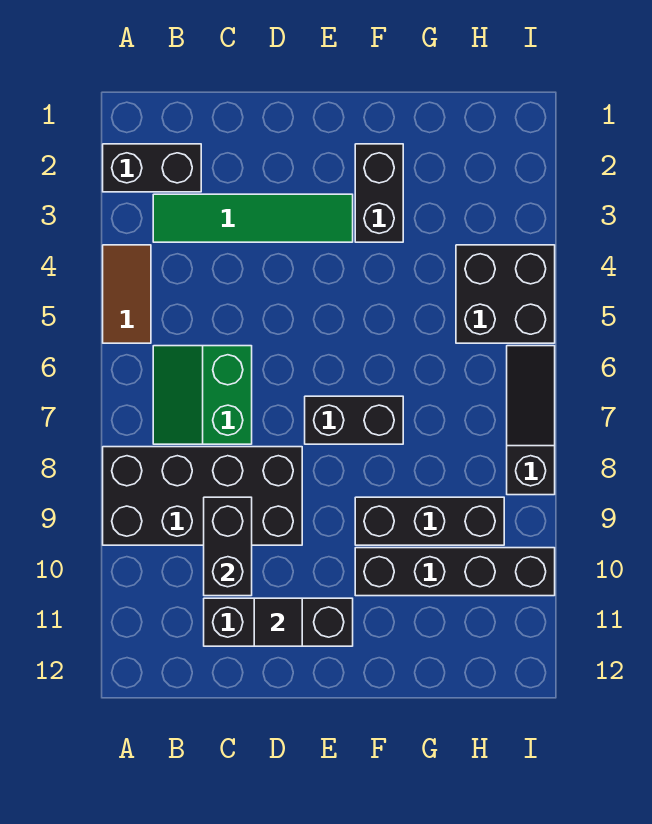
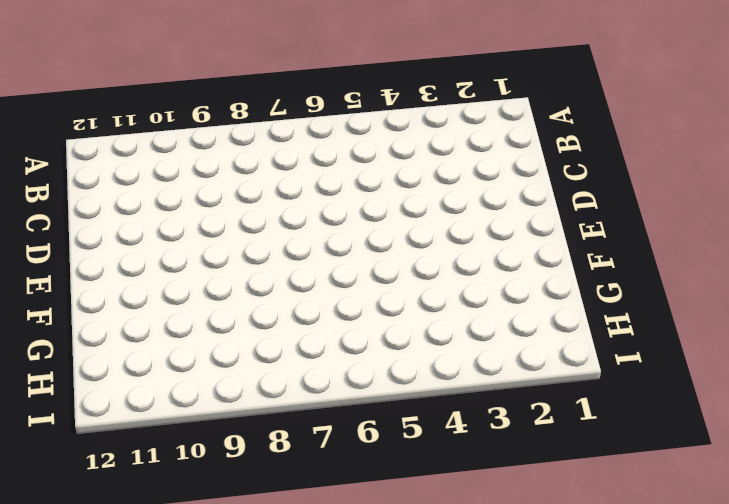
none -> black 1x2 brick [103,144,201,192]
none -> brown 1x2 tile [103,245,151,343]
none -> black 2x4 brick [103,447,302,545]

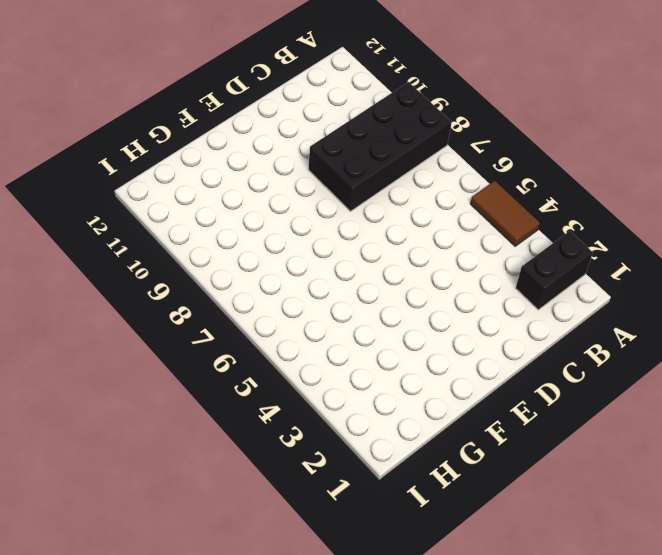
none -> green 1x4 tile [153,194,353,242]
none -> green 2x2 slope [153,346,252,444]
none -> black 1x3 brick [204,598,353,646]

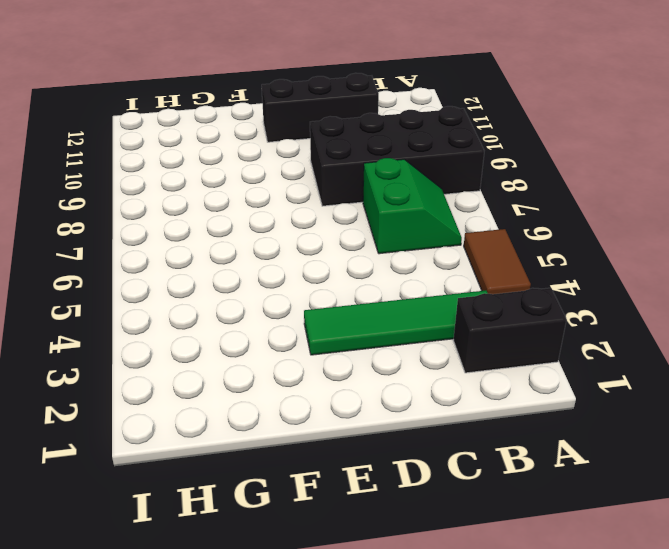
none -> black 1x2 brick [305,396,403,444]
none -> black 1x2 brick [355,144,403,242]
none -> black 1x3 brick [355,497,504,545]

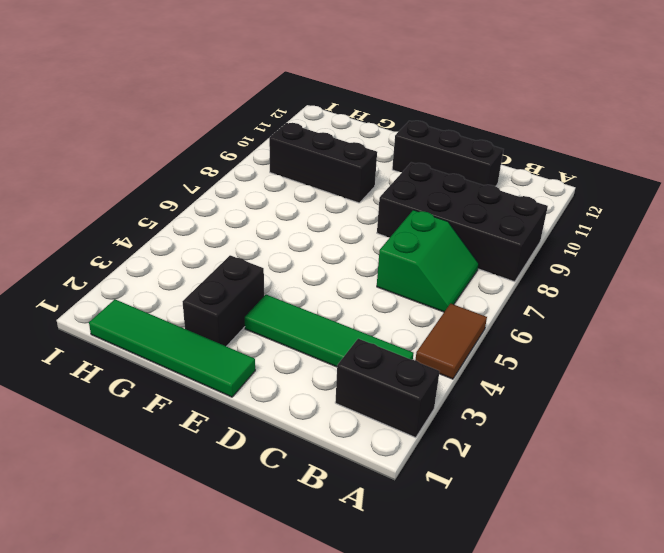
green 1x4 tile [89,299,255,397] -> none
none -> black 1x2 brick [305,396,403,444]
none -> black 1x4 brick [355,548,555,596]
none -> black 2x2 brick [456,245,555,343]

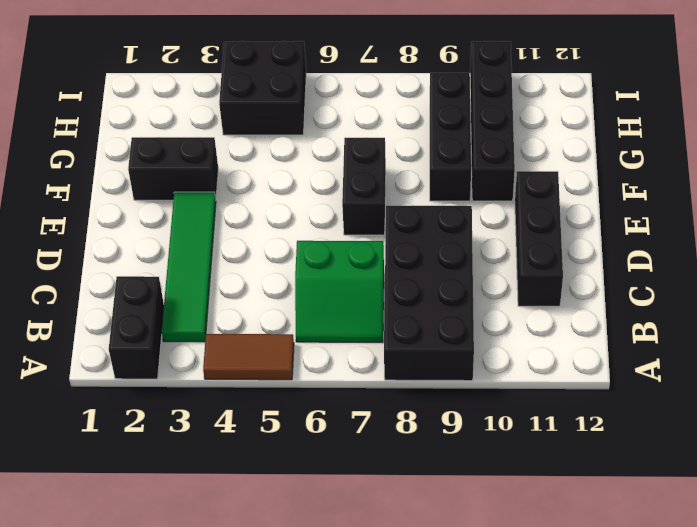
none -> black 1x3 slope [507,346,555,495]
none -> black 1x2 brick [204,497,252,596]
none -> black 1x1 tile [254,598,302,646]

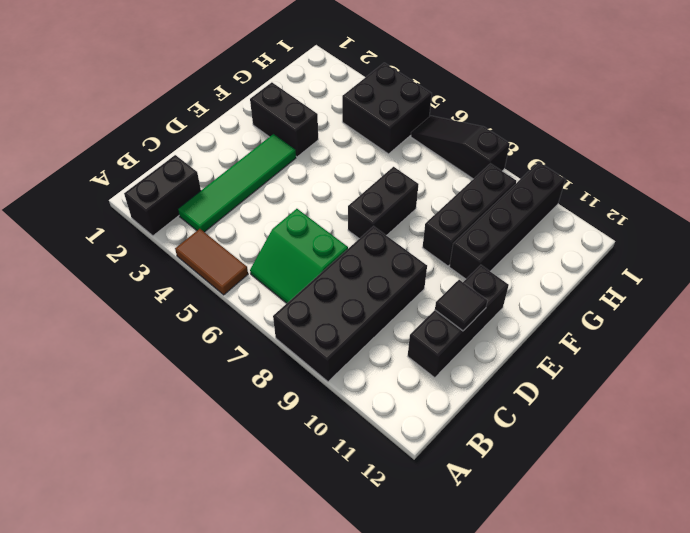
none -> black 1x2 brick [204,497,252,596]

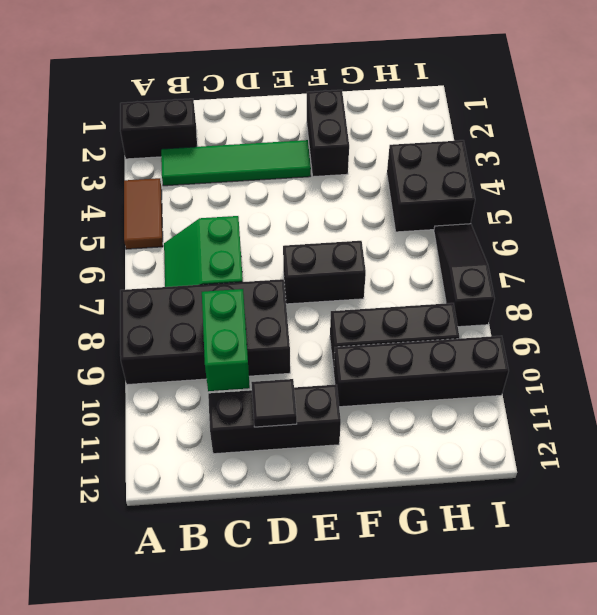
green 1x2 brick [202,289,250,391] -> black 1x2 brick [204,497,252,596]

